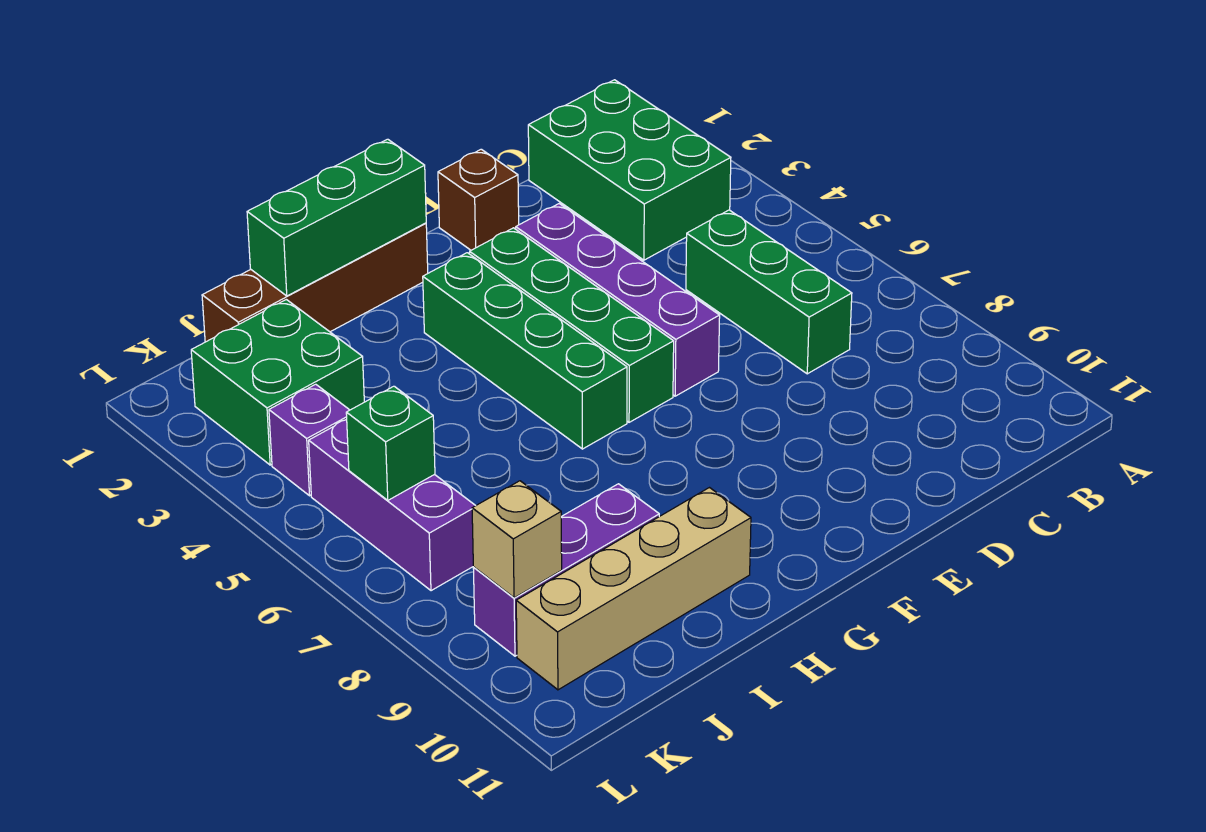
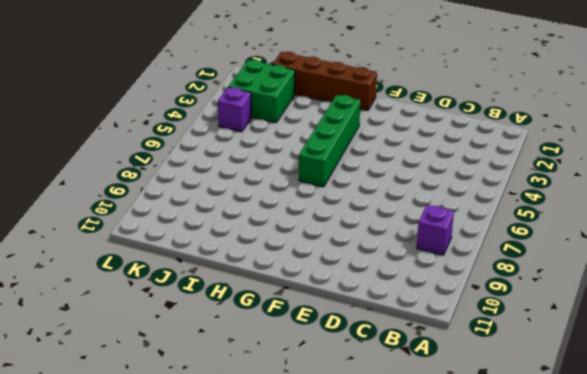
purple 1x1 brick [417,205,454,255] -> none
none -> green 2x3 brick [528,80,731,260]
none -> green 1x3 brick [686,210,852,374]
none -> brown 1x1 brick [438,149,519,250]

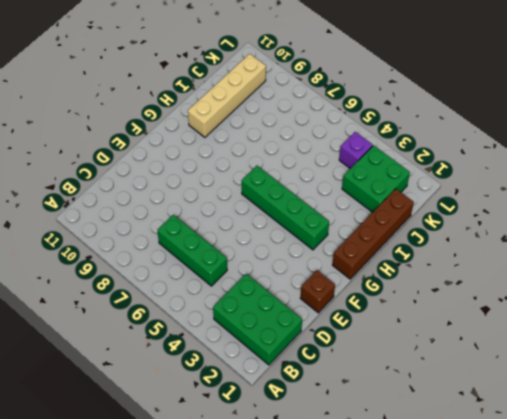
none -> purple 1x4 brick [516,204,720,396]
none -> green 1x4 brick [470,228,674,422]
none -> purple 1x3 brick [473,484,659,656]

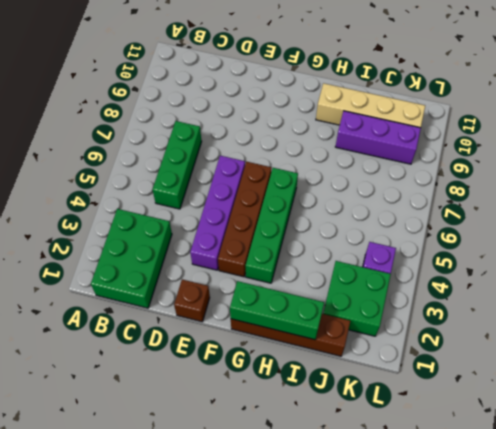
brown 1x4 brick [218,162,271,277] -> green 1x4 brick [470,228,674,422]
none -> purple 1x3 brick [309,419,476,591]
none -> green 1x1 brick [346,386,435,500]
none -> tan 1x1 brick [472,481,562,598]

